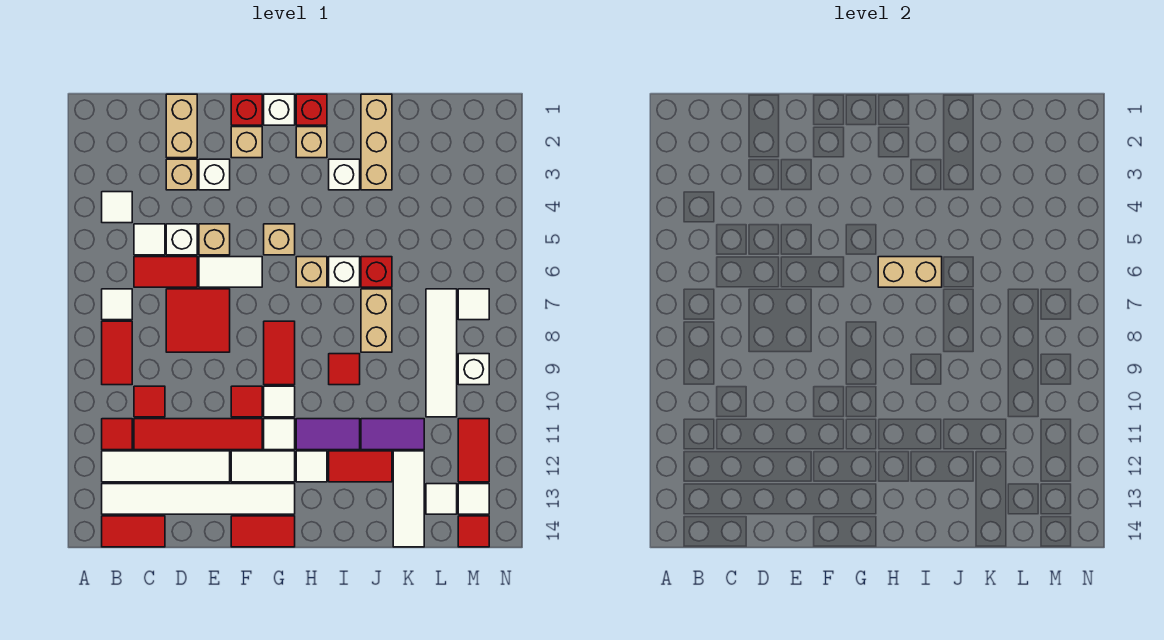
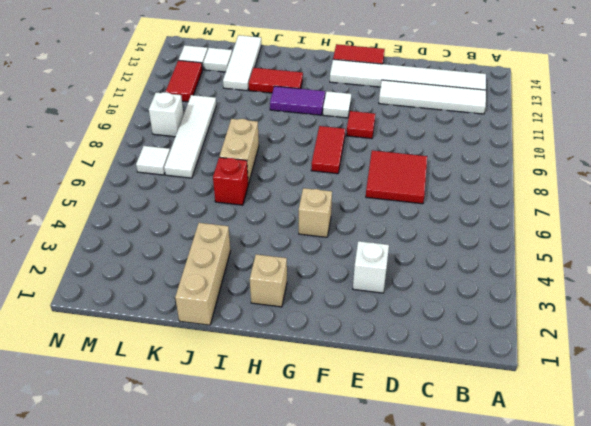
none -> white 1x1 tile [102,192,132,223]
none -> white 1x1 tile [102,289,132,320]
none -> red 1x2 tile [102,321,132,385]
none -> red 1x1 tile [102,419,132,450]

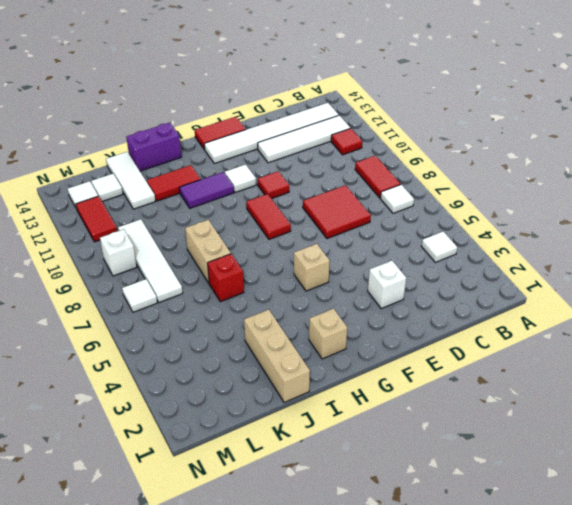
purple 1x2 brick [126,123,181,171] -> none
none -> red 1x2 tile [102,516,165,547]
none -> white 1x1 tile [134,224,165,255]
none -> red 1x2 tile [134,257,197,287]
none -> red 1x1 tile [134,386,165,417]

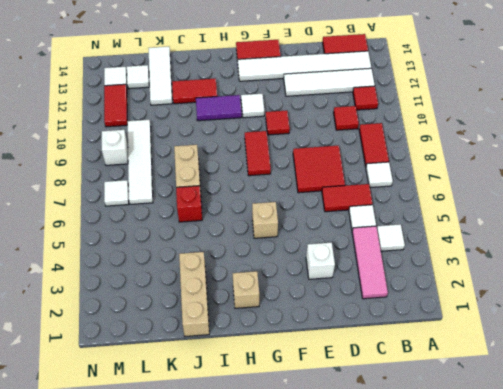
pink 1x3 tile [352,226,388,299] -> none
none -> red 1x4 tile [134,419,262,450]
none -> tan 1x2 brick [166,94,197,158]
none -> tan 1x1 brick [166,159,197,190]
none -> white 1x1 brick [166,224,197,255]

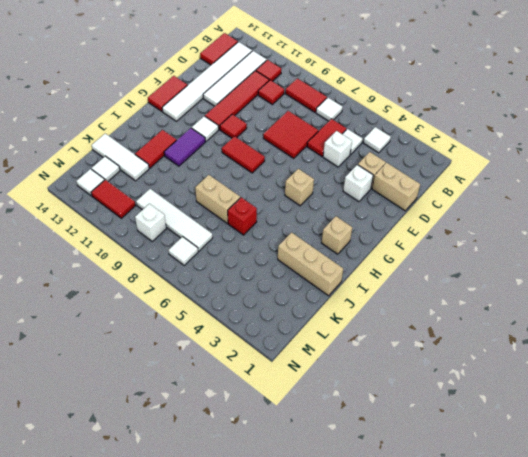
none -> tan 1x1 brick [199,224,230,255]
none -> white 1x2 tile [199,257,262,287]
none -> red 1x1 brick [231,94,262,125]
none -> tan 1x1 brick [231,127,262,158]

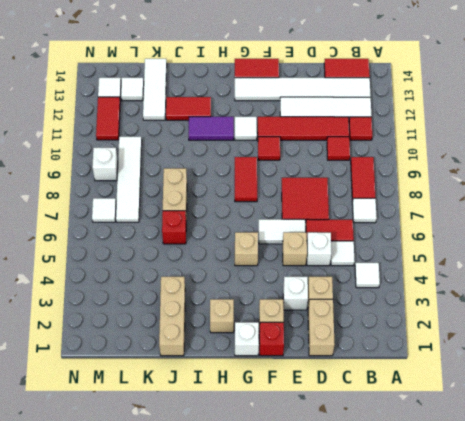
none -> white 1x2 tile [231,451,295,482]
none -> white 1x1 tile [264,386,295,417]
none -> red 1x1 brick [296,94,327,125]
none -> tan 1x1 brick [296,257,327,287]

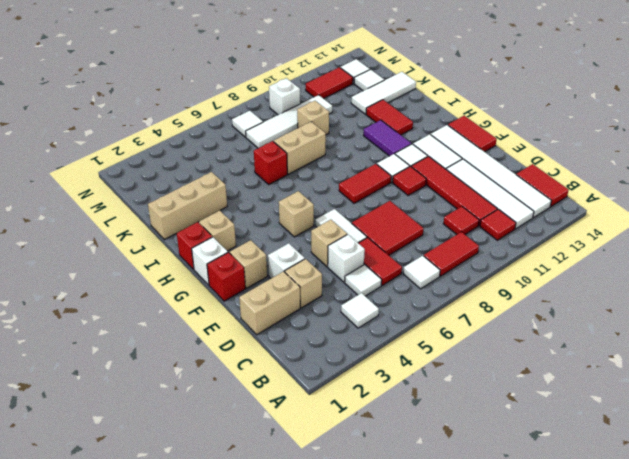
tan 1x1 brick [297,101,329,135] -> tan 1x1 brick moved to [296,257,327,287]
none -> white 1x1 tile [296,451,327,482]
none -> white 1x1 brick [329,159,360,190]
none -> white 1x1 brick [329,257,360,287]
none -> red 1x1 tile [329,354,360,385]

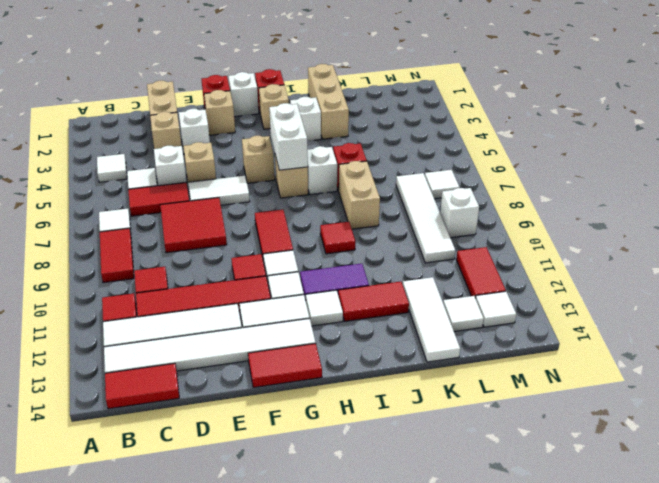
white 1x2 brick [269,103,308,170] -> tan 1x2 brick [878,257,942,287]
none -> purple 1x2 tile [361,419,424,450]
none -> red 1x1 tile [458,516,489,547]

